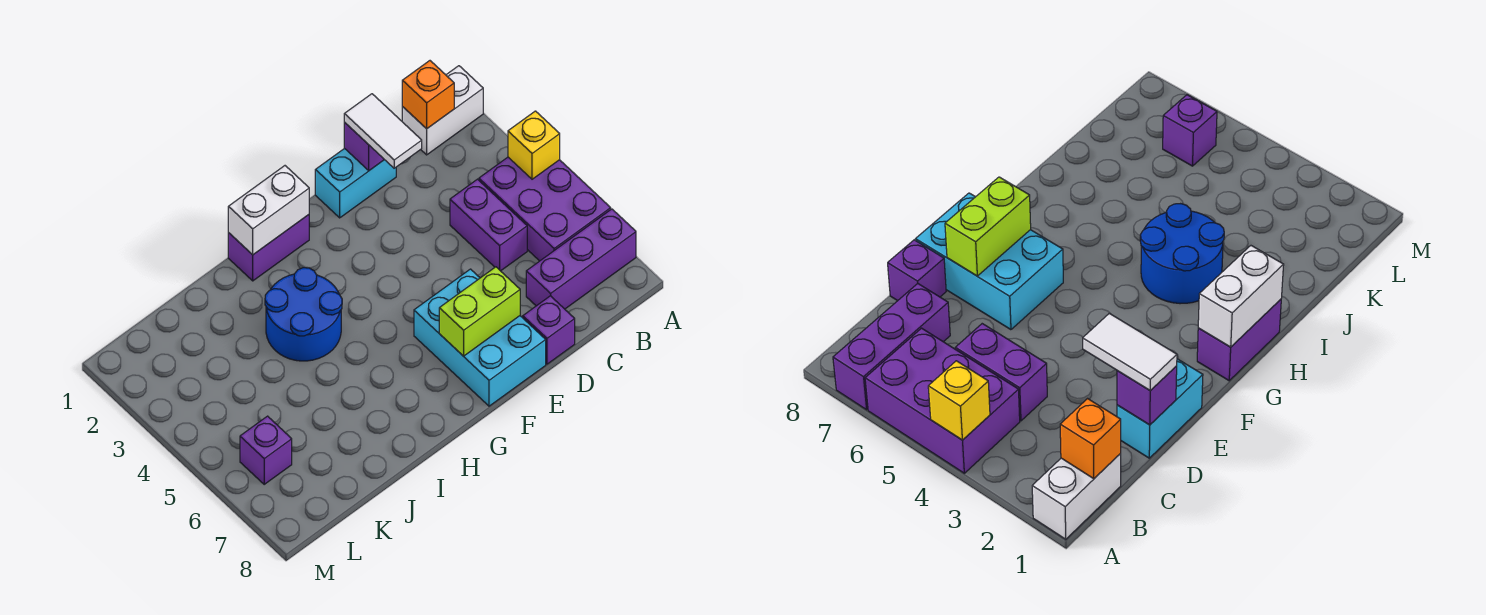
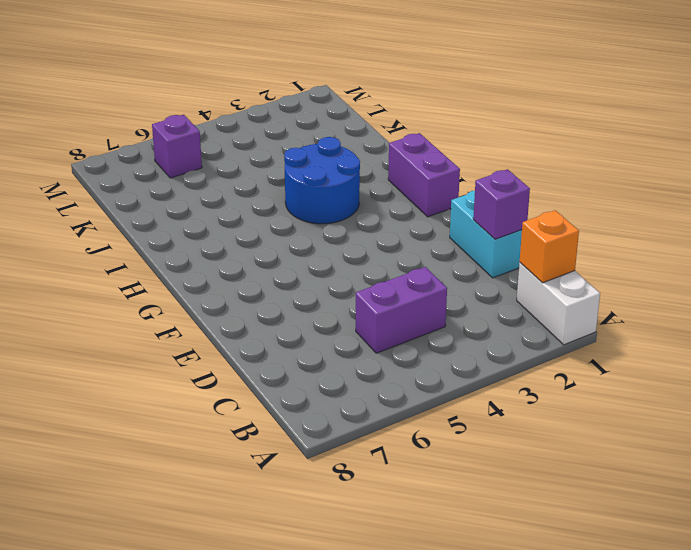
none -> purple 2x3 brick [479,157,611,261]
none -> purple 1x3 brick [526,209,636,309]
none -> purple 1x1 brick [523,296,575,364]

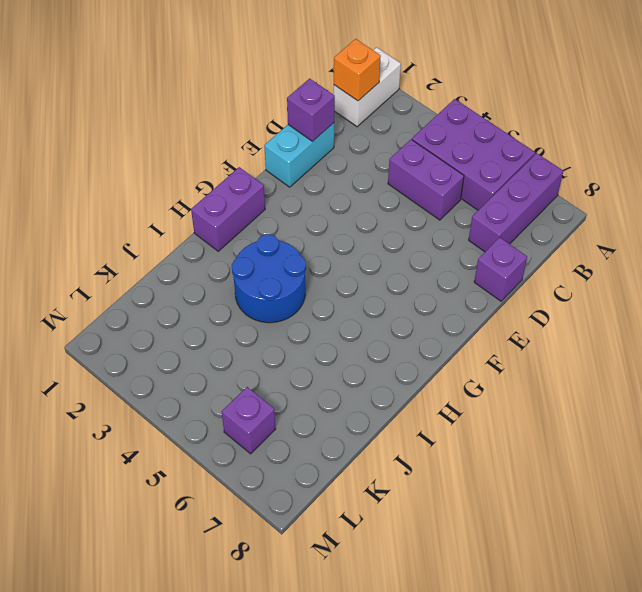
none -> cyan 2x3 brick [414,269,546,406]
none -> yellow 1x1 brick [508,111,560,179]
none -> lime 1x2 brick [439,267,520,356]

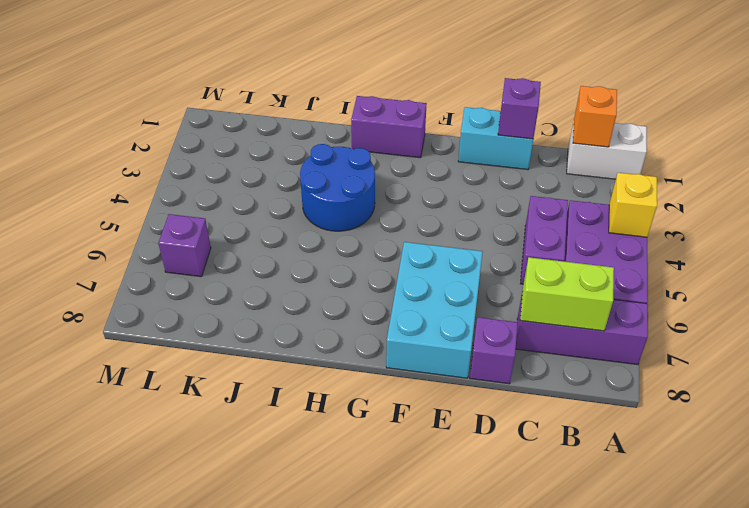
lime 1x2 brick [520,257,614,331] -> lime 1x2 brick moved to [439,267,520,356]
none -> white 1x2 brick [228,166,309,255]
none -> white 1x2 tile [344,94,422,168]

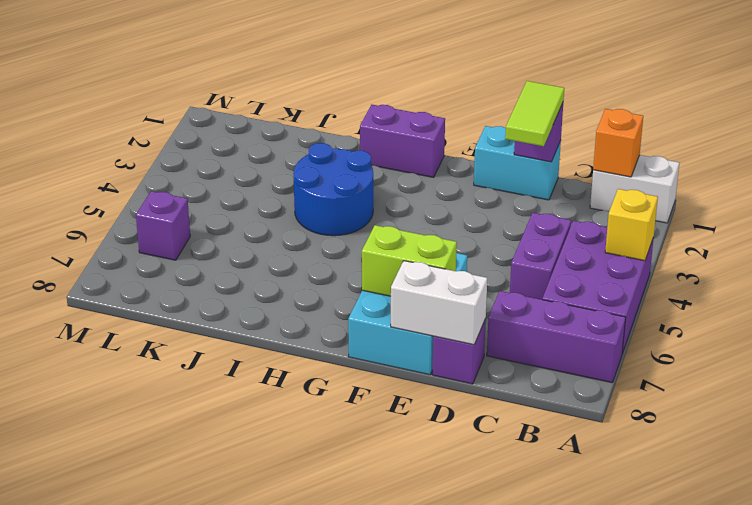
lime 1x2 tile [505,81,564,146] -> white 1x2 tile [344,94,422,168]
white 1x2 brick [391,261,487,345] -> white 1x2 brick moved to [228,166,309,255]

